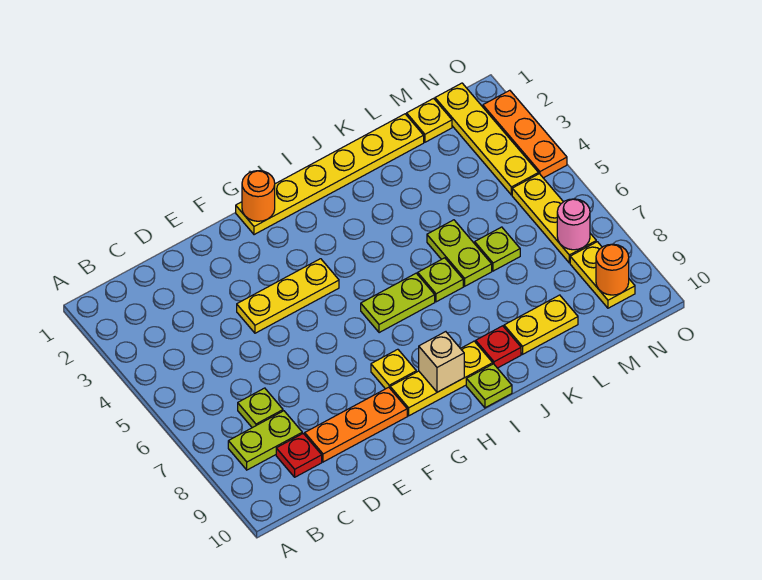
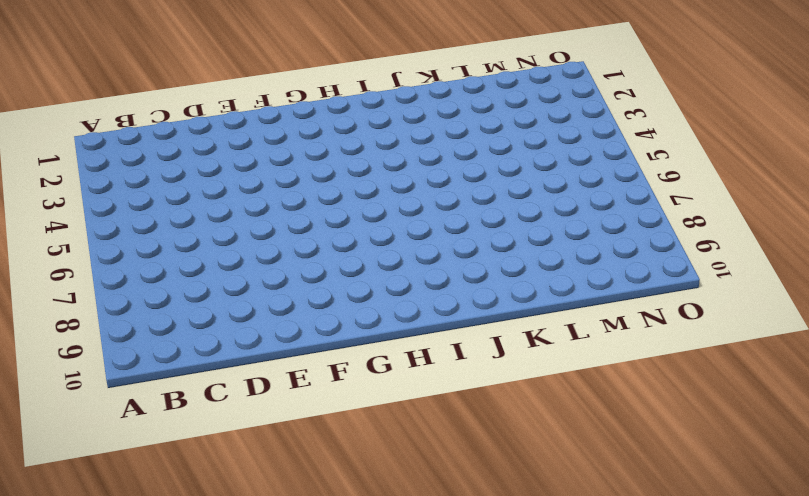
none -> lime 1x2 plate [228,411,302,470]
none -> lime 1x1 plate [238,388,283,428]
none -> red 1x1 plate [276,434,322,477]

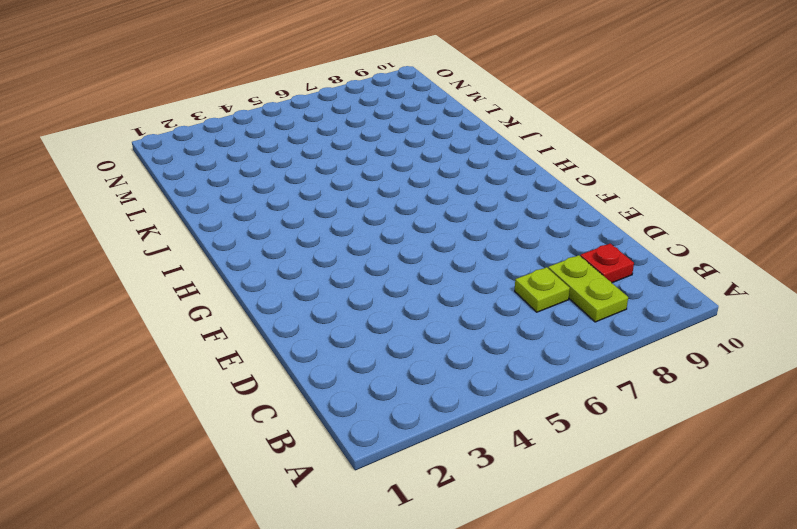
none -> orange 1x3 plate [305,387,407,462]
none -> yellow 1x3 plate [237,259,339,333]
none -> yellow 1x6 plate [236,114,424,235]

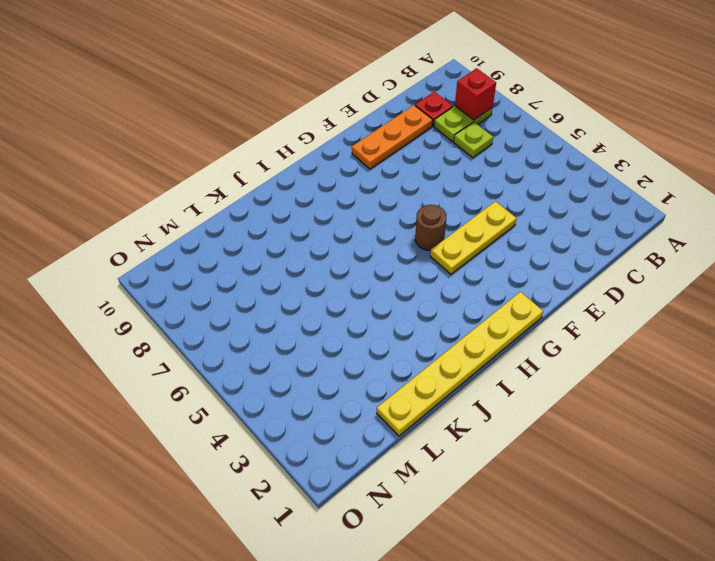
red 1x1 brick [455,68,496,120] -> none
brown 1x1 round brick [415,205,447,251] -> none
none -> yellow 1x1 plate [371,349,416,389]
none -> yellow 1x3 plate [390,341,493,416]
none -> lime 1x2 plate [361,273,435,333]

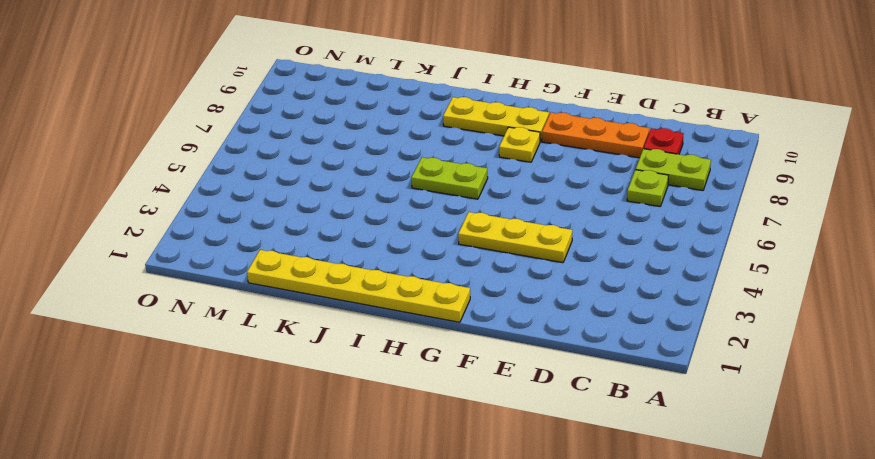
none -> lime 1x1 plate [466,364,512,408]
none -> lime 1x1 plate [418,258,463,302]
none -> red 1x1 plate [476,326,521,368]

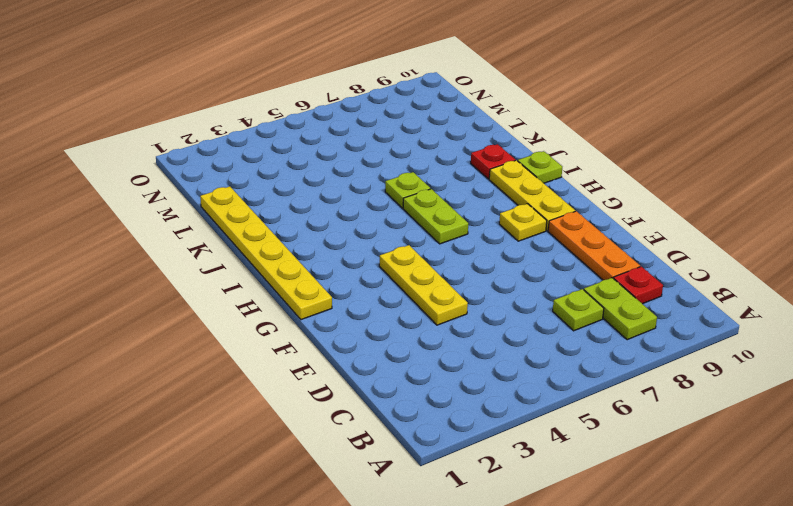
none -> lime 1x2 plate [427,220,492,286]
none -> yellow 1x2 plate [504,295,578,354]
none -> lime 1x1 plate [475,227,520,271]

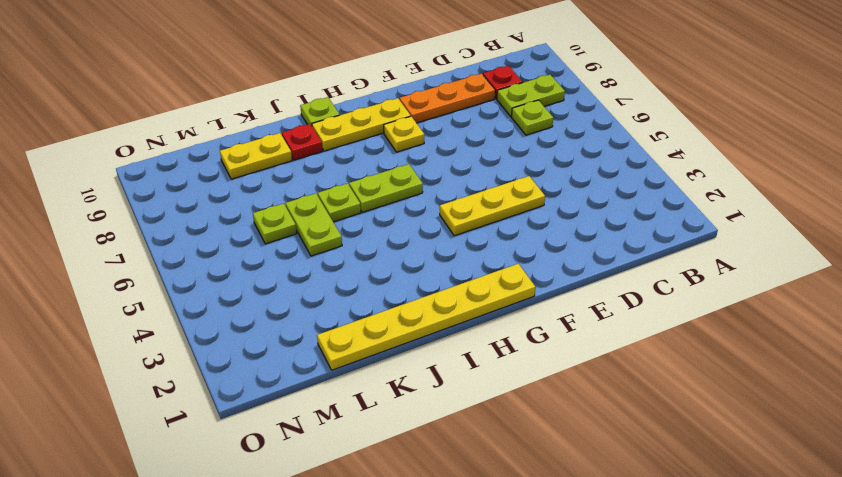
none -> yellow 1x1 plate [407,98,452,142]
none -> yellow 1x4 plate [435,83,539,195]
none -> yellow 1x3 plate [512,174,596,263]

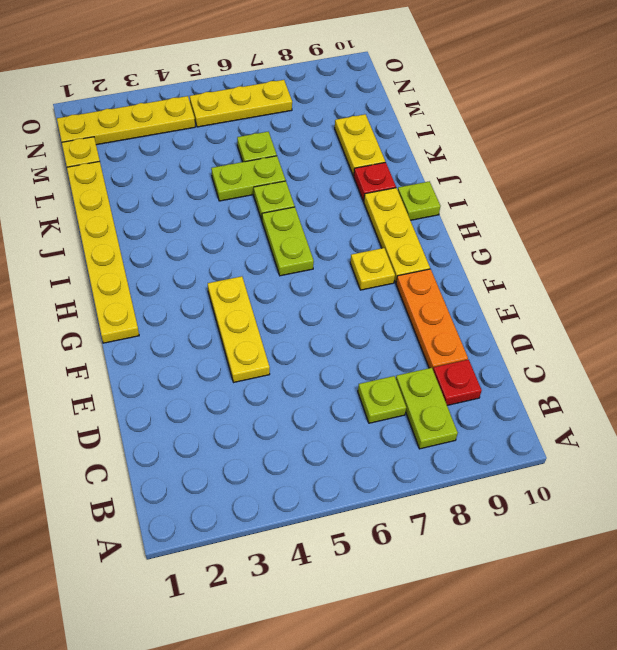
none -> yellow 1x2 plate [570,242,635,308]
none -> orange 1x3 plate [483,90,567,178]
none -> orange 1x1 round brick [242,171,275,221]

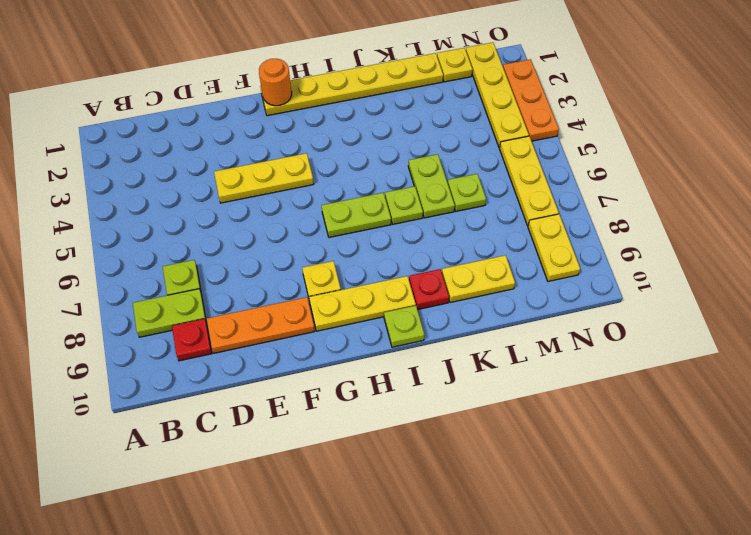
none -> tan 1x1 brick [419,332,464,392]
none -> pink 1x1 round brick [557,199,590,250]
none -> orange 1x1 round brick [596,244,629,295]

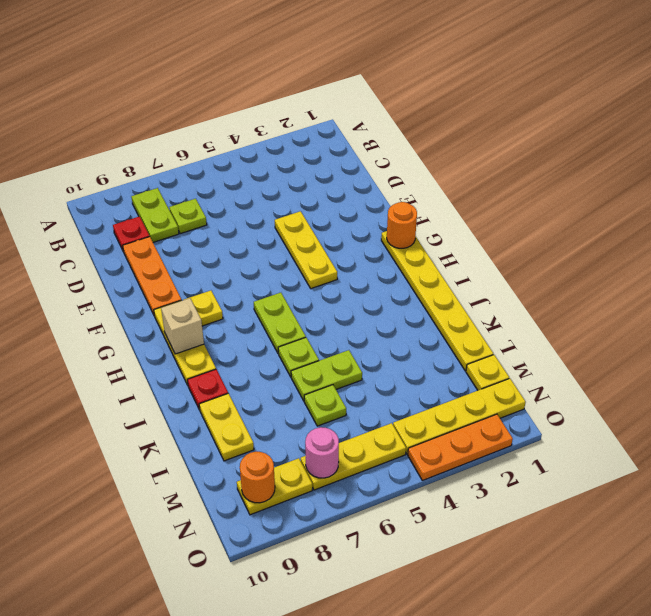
none -> lime 1x1 plate [466,364,512,408]

